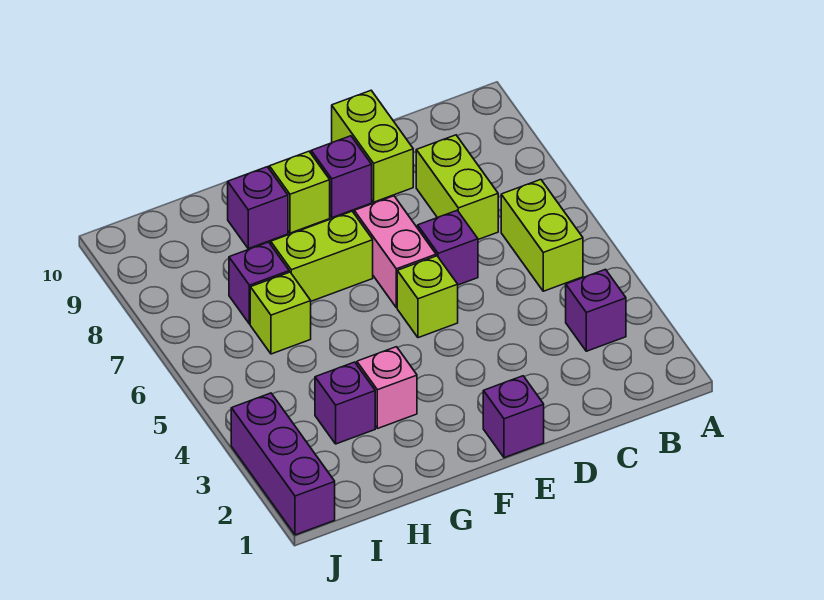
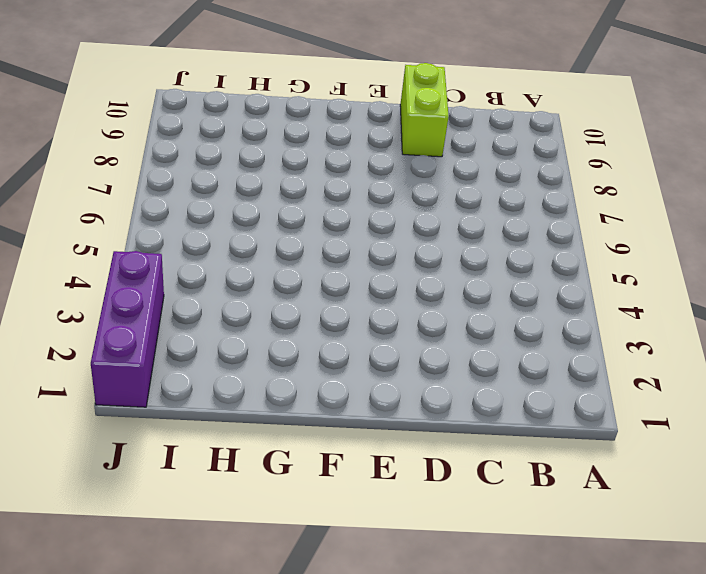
none -> purple 1x1 brick [566,269,626,351]
none -> lime 1x2 brick [501,180,583,291]
none -> lime 1x2 brick [416,135,498,240]

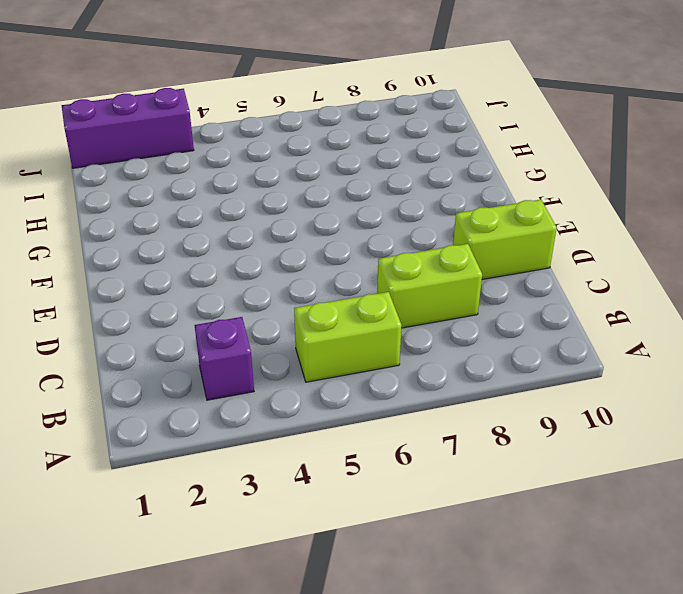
none -> purple 1x1 brick [418,210,478,285]
none -> purple 1x1 brick [483,376,544,458]
none -> lime 1x1 brick [397,256,458,338]

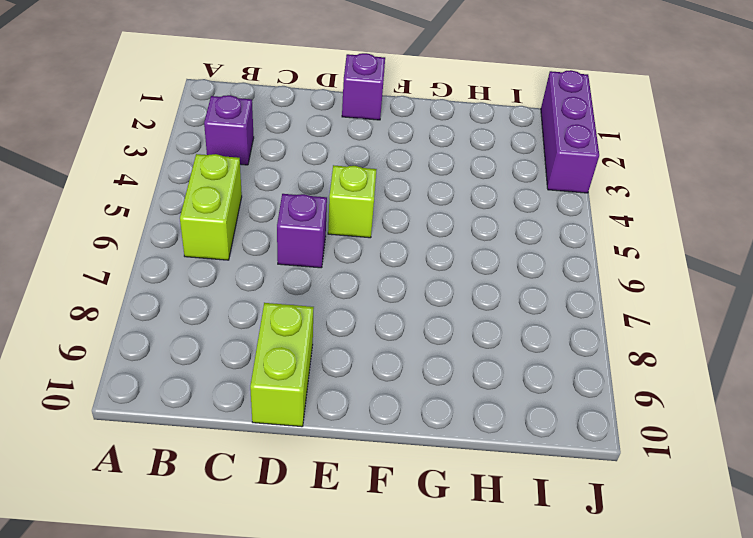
none -> lime 1x2 brick [416,135,498,240]
none -> pink 1x2 brick [354,196,436,308]
none -> purple 1x1 brick [311,136,372,218]

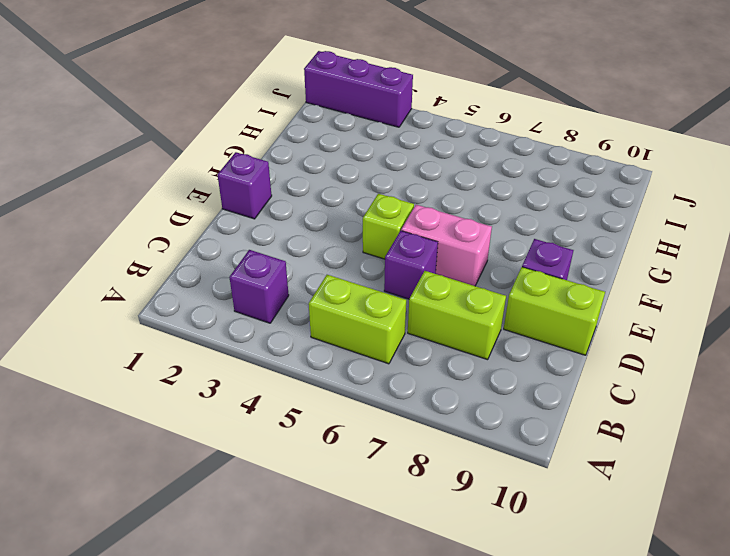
none -> lime 1x2 brick [271,211,373,301]
none -> lime 1x1 brick [269,151,330,233]
none -> pink 1x1 brick [357,347,417,429]

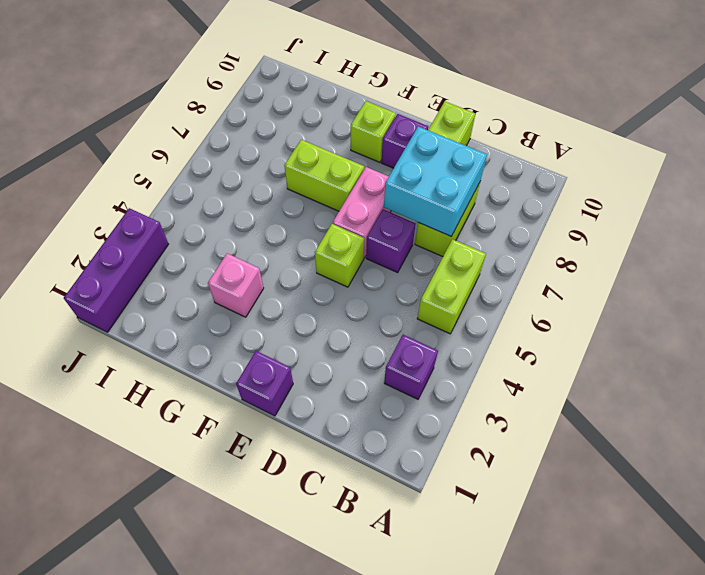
cyan 2x2 brick [384,127,487,236] -> none
none -> purple 1x1 brick [228,167,288,249]
none -> purple 1x1 brick [315,362,375,444]
none -> lime 1x1 brick [250,272,311,354]

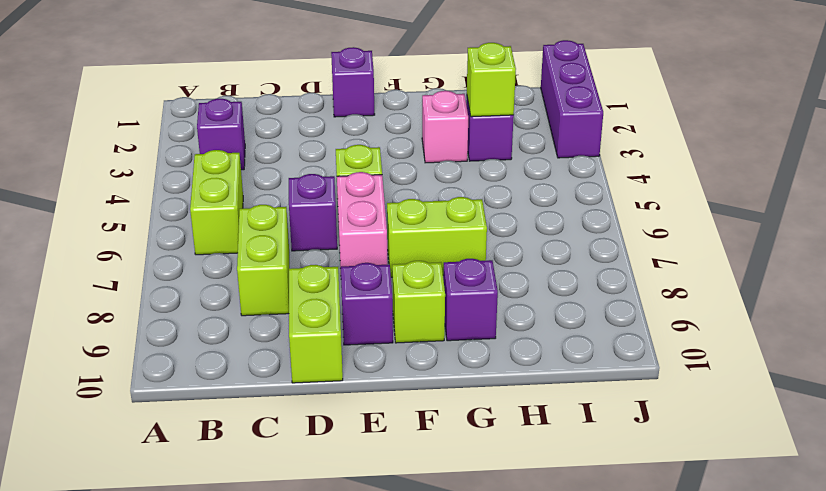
lime 1x1 brick [467,43,516,117] -> lime 1x1 brick moved to [250,272,311,354]
none -> purple 1x1 brick [229,242,289,324]

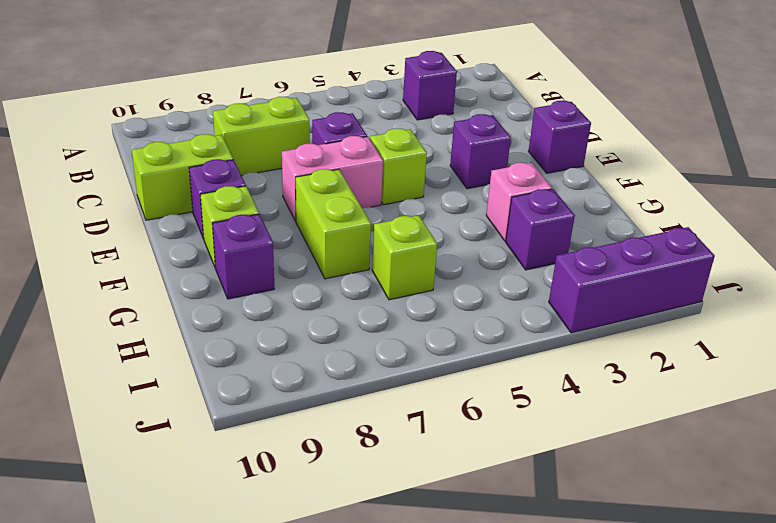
purple 1x1 brick [450,114,511,189] -> purple 1x1 brick moved to [229,242,289,324]
none -> lime 1x2 brick [501,180,583,291]

